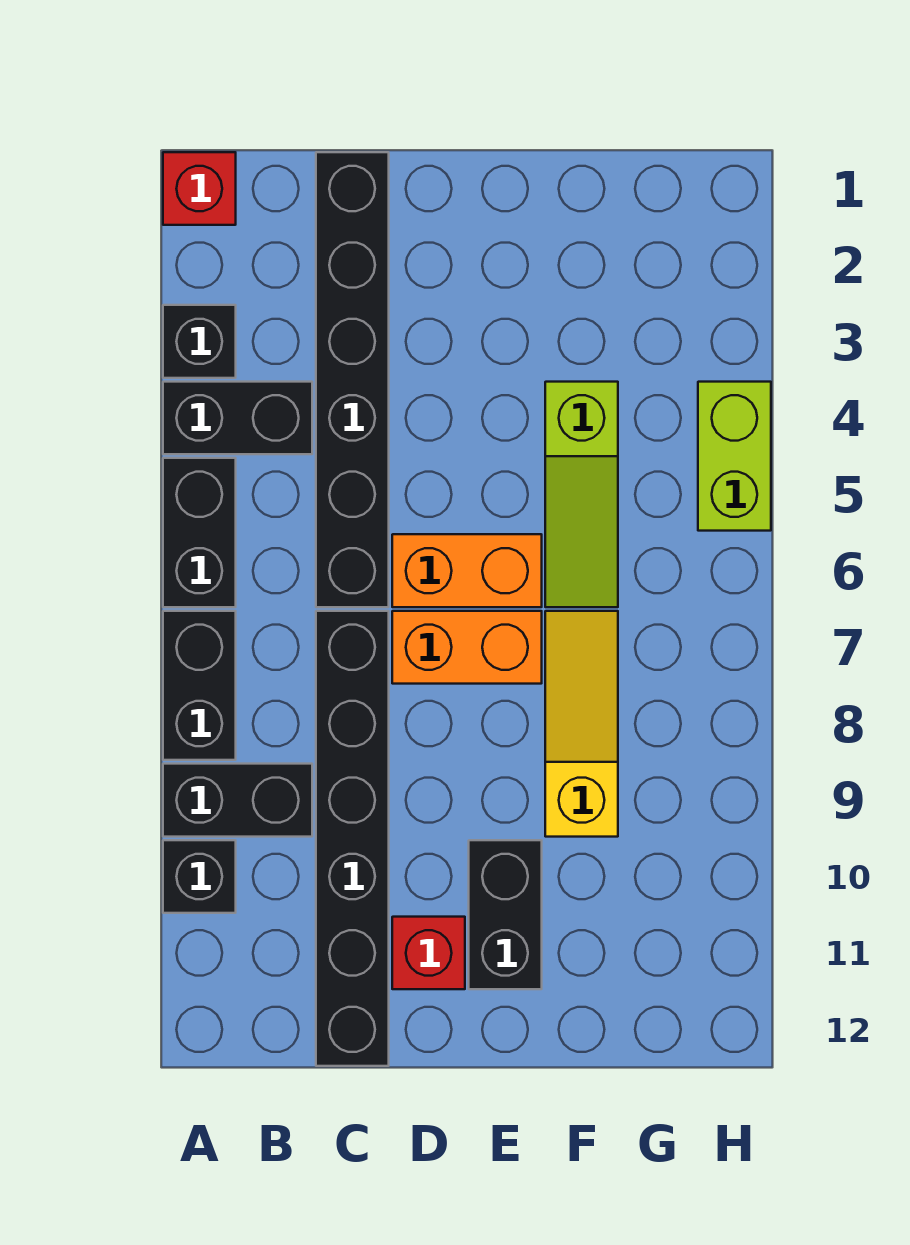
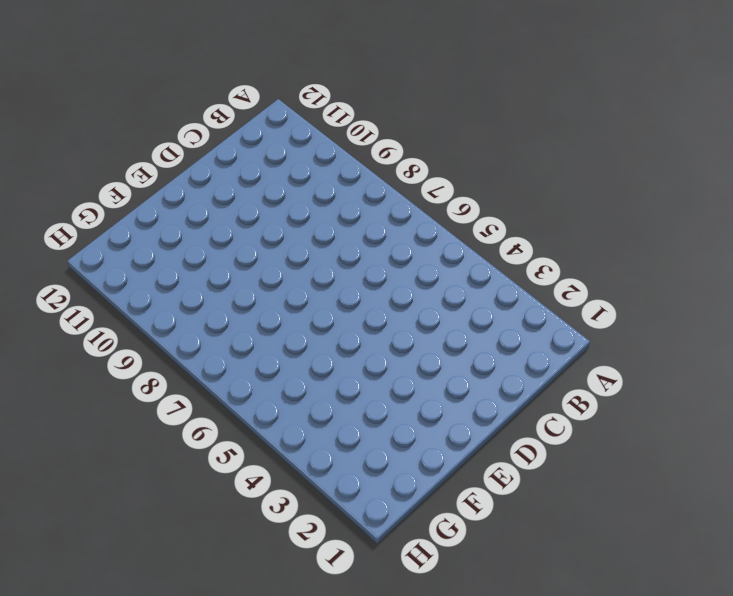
none -> red 1x1 brick [163,152,236,225]
none -> black 1x1 brick [163,305,236,378]
none -> black 1x2 brick [163,382,312,454]

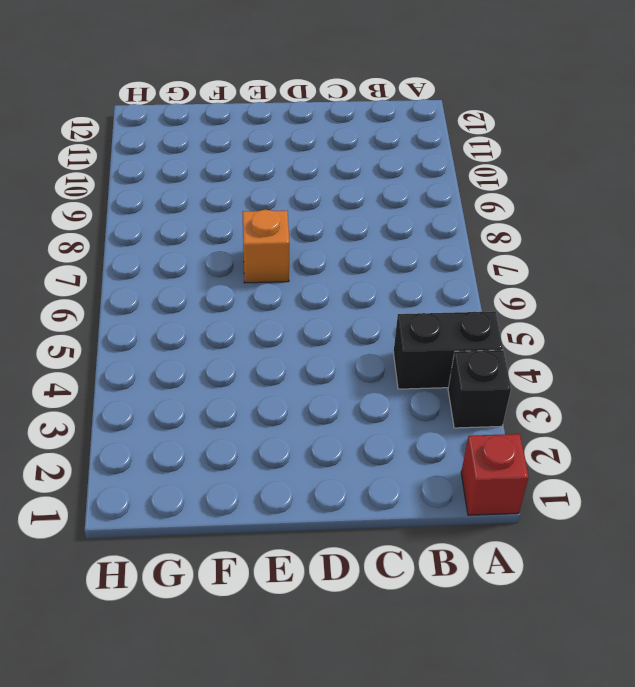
orange 1x1 brick [242,210,289,283] -> orange 1x2 brick [392,611,542,684]
none -> black 1x2 brick [163,458,236,607]
none -> black 1x2 brick [163,611,236,760]
none -> black 1x2 brick [163,764,312,837]

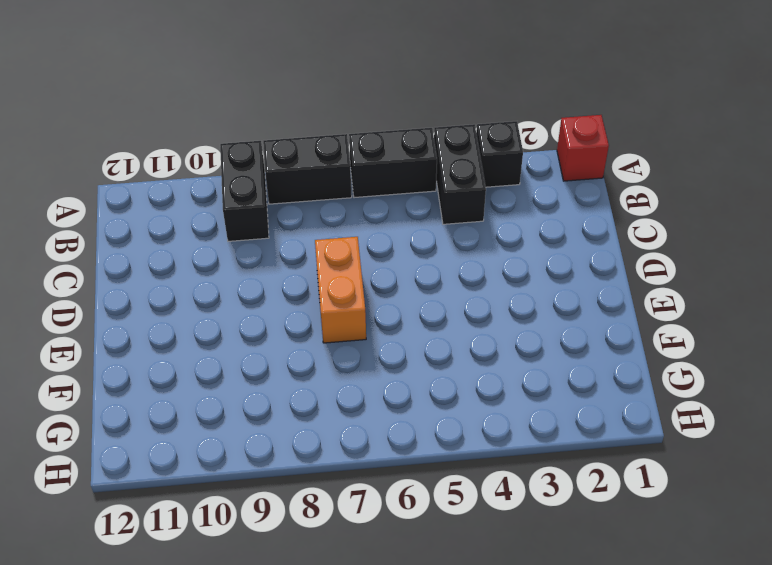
none -> black 1x1 brick [163,840,236,913]
none -> black 1x6 brick [316,152,389,607]
none -> black 1x6 brick [316,611,389,1066]

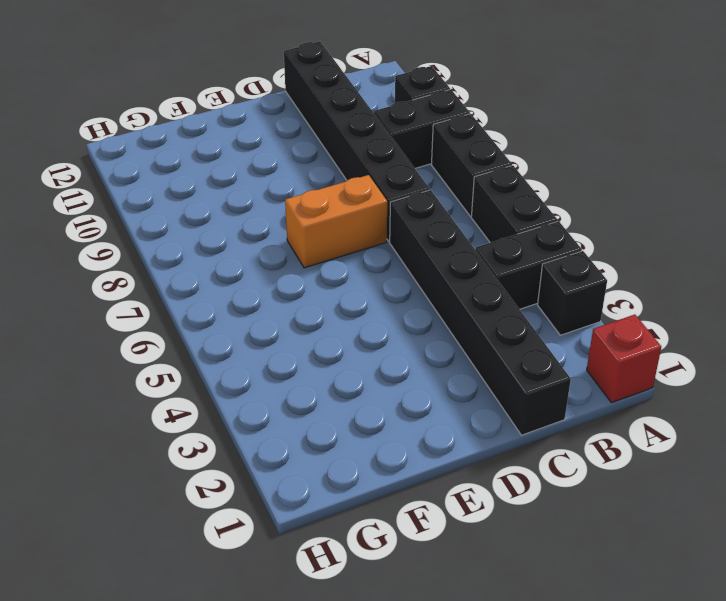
none -> orange 1x2 brick [392,534,542,607]
none -> red 1x1 brick [392,917,465,989]
none -> black 1x2 brick [469,840,542,989]

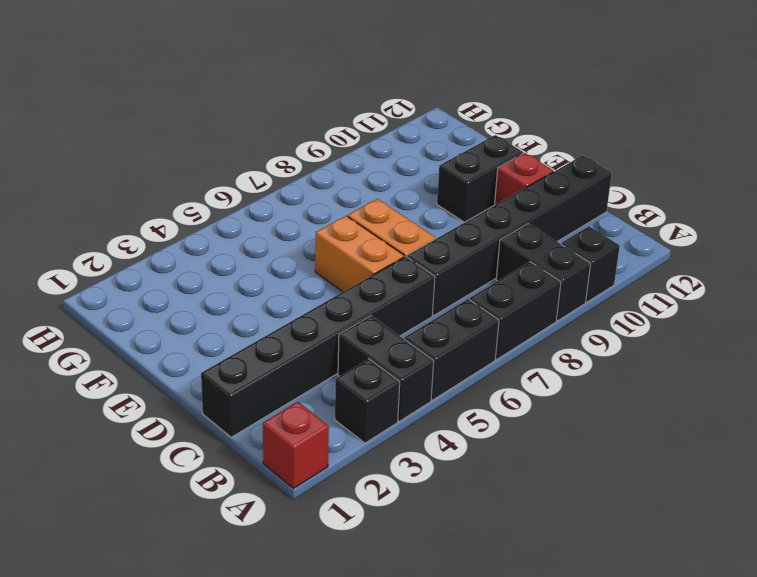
none -> lime 1x3 slope [545,382,618,607]
none -> yellow 1x3 slope [545,611,618,837]
none -> lime 1x2 brick [698,382,771,531]

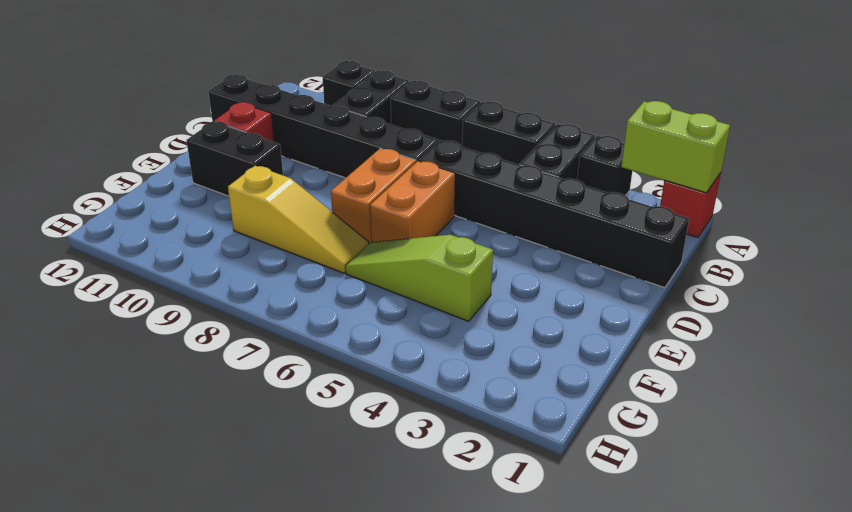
lime 1x2 brick [621,101,730,193] -> lime 1x2 brick moved to [698,382,771,531]

